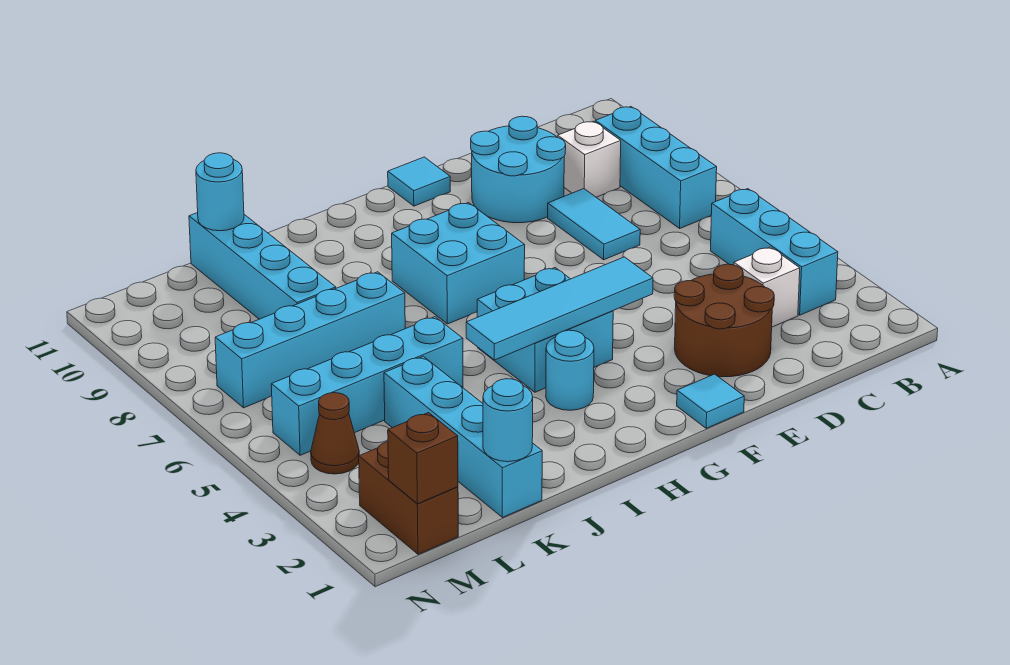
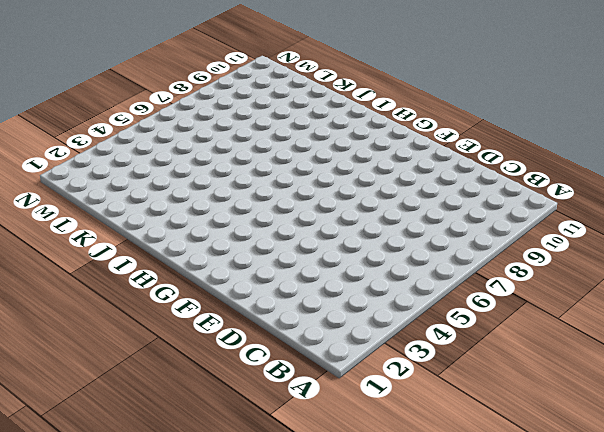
none -> cyan 1x3 brick [710,189,838,315]
none -> cyan 1x3 brick [595,107,717,228]
none -> white 1x1 brick [734,247,800,327]

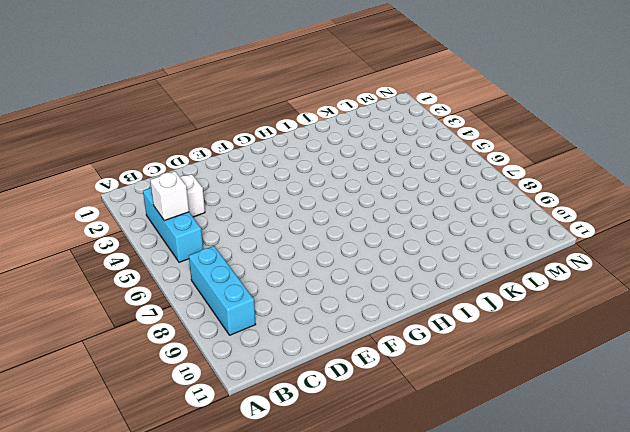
white 1x1 brick [150,171,189,221] -> white 1x1 brick moved to [558,121,621,197]
none -> brown 2x2 round brick [674,264,774,377]
none -> cyan 1x2 tile [548,189,640,260]
none -> cyan 2x2 round brick [471,116,566,223]

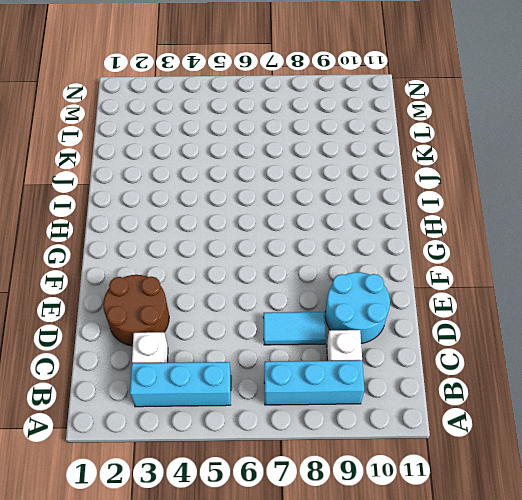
none -> cyan 1x1 tile [677,374,744,428]
none -> cyan 1x1 tile [388,157,450,206]
none -> cyan 2x2 brick [477,268,613,392]

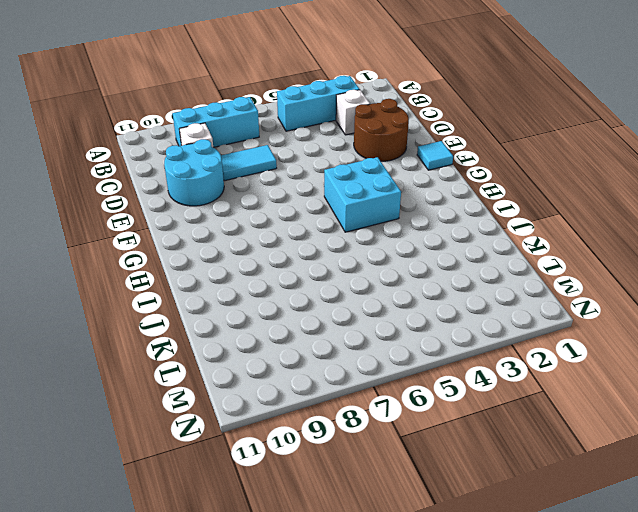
none -> cyan 1x1 tile [388,157,450,206]
none -> cyan 2x2 brick [392,203,525,324]
none -> cyan 1x1 round brick [546,330,594,410]

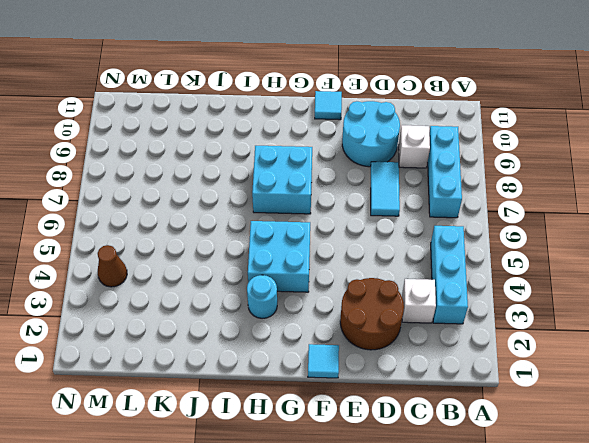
none -> cyan 1x4 brick [271,317,463,455]
none -> cyan 1x4 brick [215,272,405,408]
none -> cyan 1x4 brick [384,356,542,517]

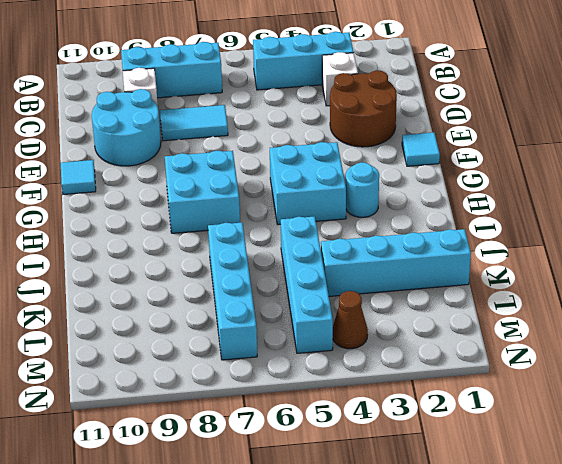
none -> cyan 1x4 brick [189,213,336,319]
none -> brown 1x2 brick [359,442,458,554]
none -> cyan 1x4 tile [466,257,653,360]

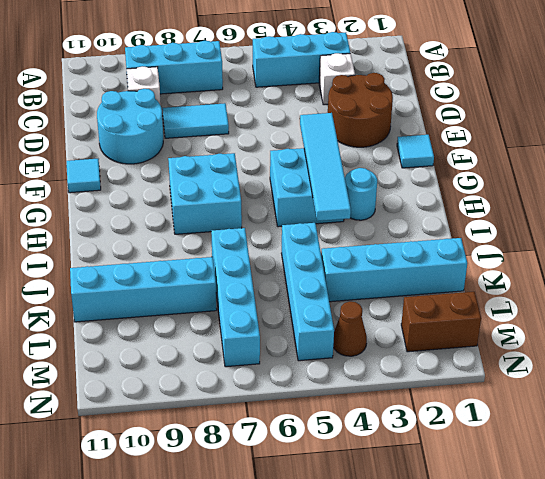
none -> cyan 1x1 round brick [483,379,533,462]
none -> cyan 1x1 round brick [196,153,244,231]
none -> brown 1x1 brick [388,413,458,504]

